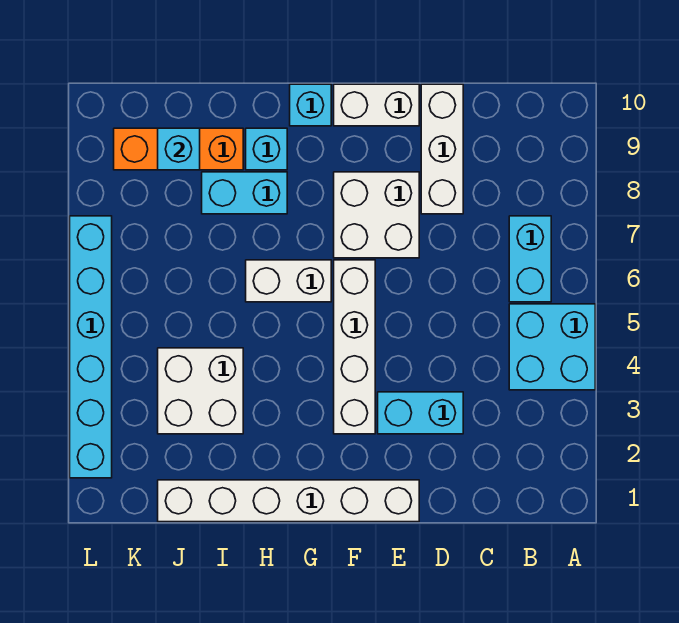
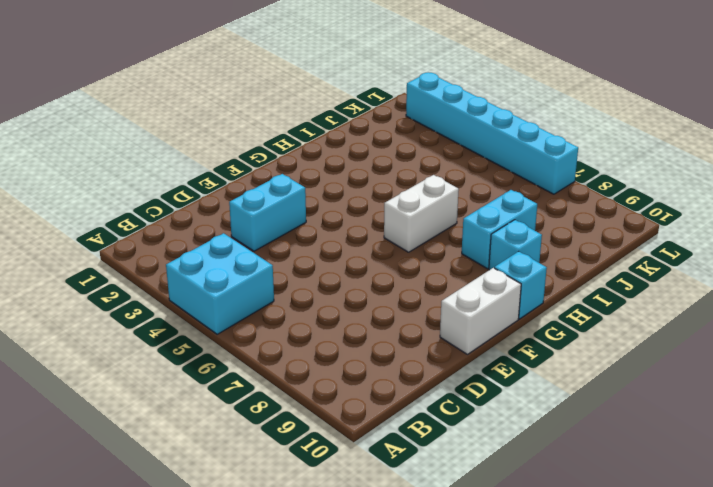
none -> cyan 1x2 brick [509,216,551,302]
none -> white 1x3 brick [421,84,463,214]
none -> white 1x6 brick [158,480,419,522]

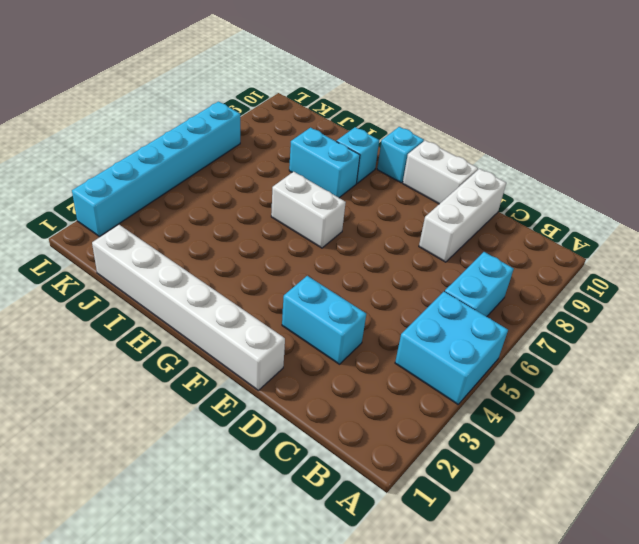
none -> white 2x2 brick [334,172,419,258]
none -> white 1x4 brick [334,260,375,434]
none -> white 2x2 brick [158,348,243,434]

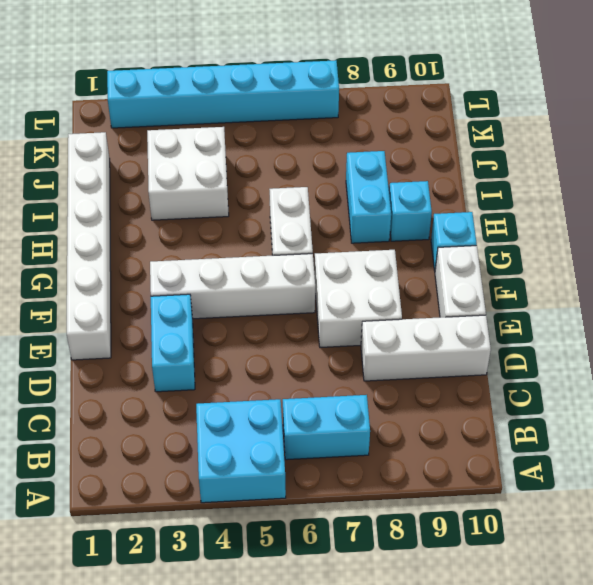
none -> orange 1x3 brick [114,128,243,170]
none -> cyan 1x1 brick [158,128,200,170]

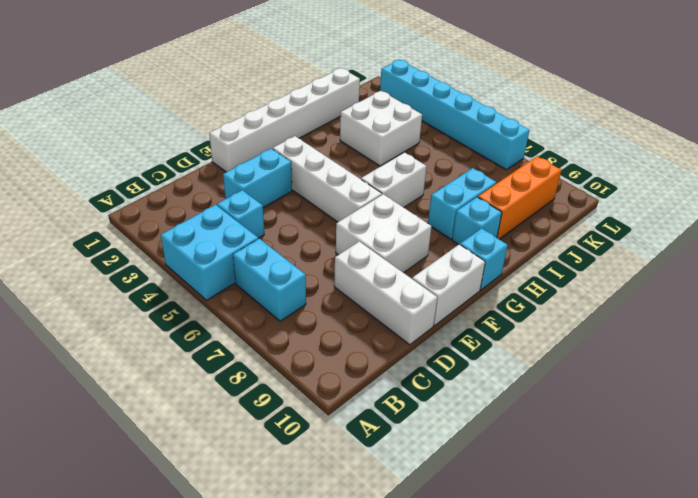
cyan 1x1 brick [217,190,264,238] -> cyan 1x1 brick moved to [158,128,200,170]

